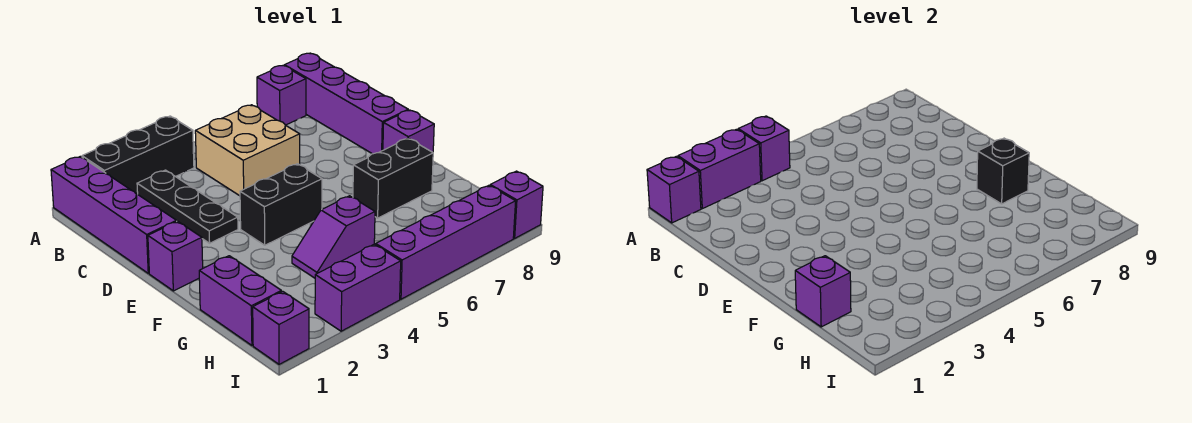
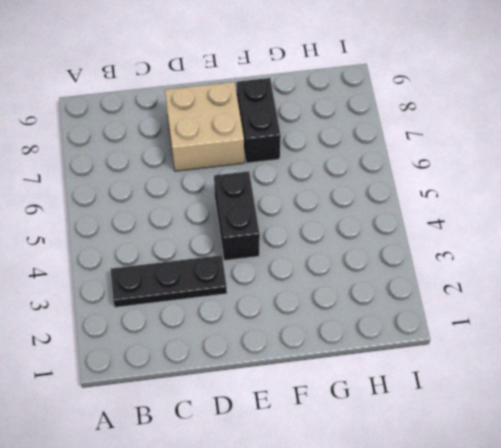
tan 2x2 brick [165,82,244,171] -> tan 2x2 brick moved to [195,105,300,196]
none -> purple 1x4 brick [51,156,176,273]
none -> black 1x3 brick [82,116,194,194]
none -> purple 1x1 brick [257,66,306,125]

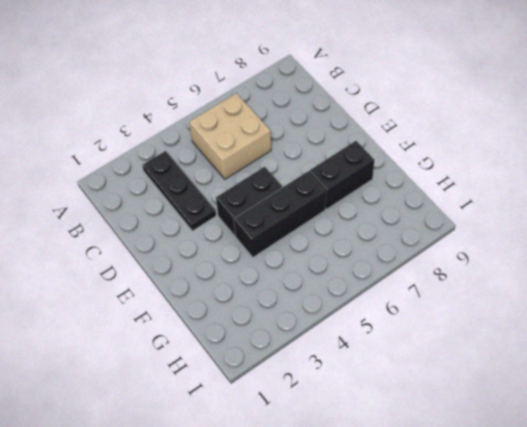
black 1x3 brick [234,172,326,257] -> black 1x3 brick moved to [82,116,194,194]
none -> purple 1x4 brick [51,156,176,273]
none -> purple 1x1 brick [257,66,306,125]
none -> purple 1x4 brick [284,53,408,154]

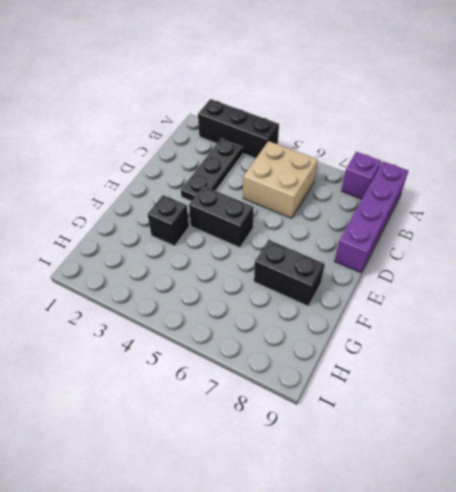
black 1x1 brick [148,195,189,246] -> black 1x1 brick moved to [977,138,1029,204]
none -> purple 1x4 brick [51,156,176,273]
none -> purple 1x1 brick [148,221,203,291]
none -> purple 1x1 brick [383,110,434,152]

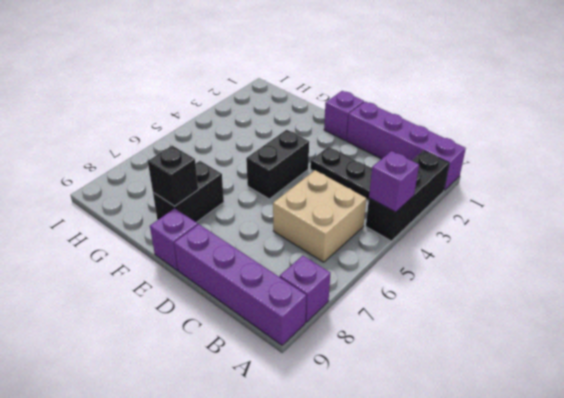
none -> purple 1x2 brick [199,256,281,345]
none -> purple 1x2 slope [292,196,375,278]
none -> purple 1x1 brick [253,291,309,364]

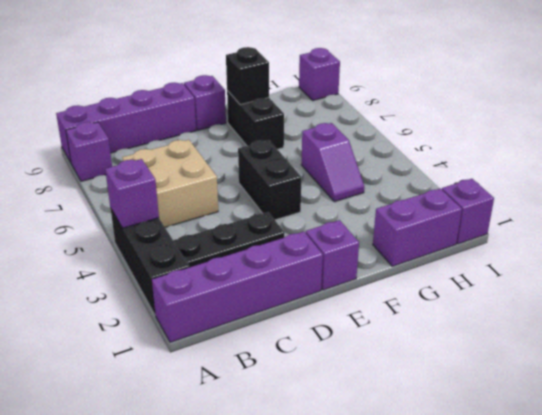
none -> purple 1x2 brick [315,244,401,331]
none -> purple 1x4 brick [376,185,516,299]
none -> purple 1x1 brick [647,156,701,223]

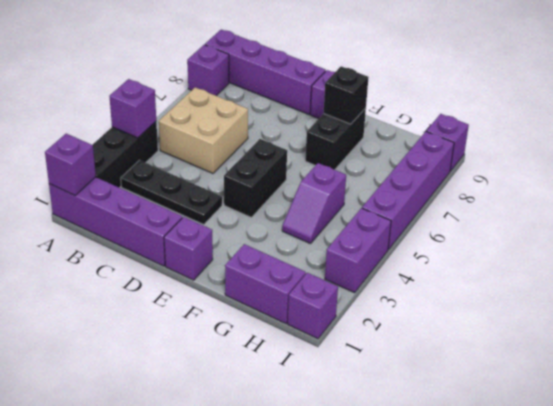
none -> purple 1x2 brick [678,129,761,209]
none -> purple 1x1 brick [795,256,851,327]

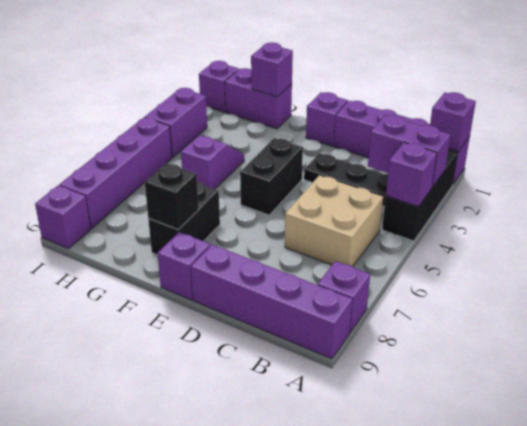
purple 1x2 brick [368,115,451,187] -> purple 1x2 brick turned to [678,129,761,209]

